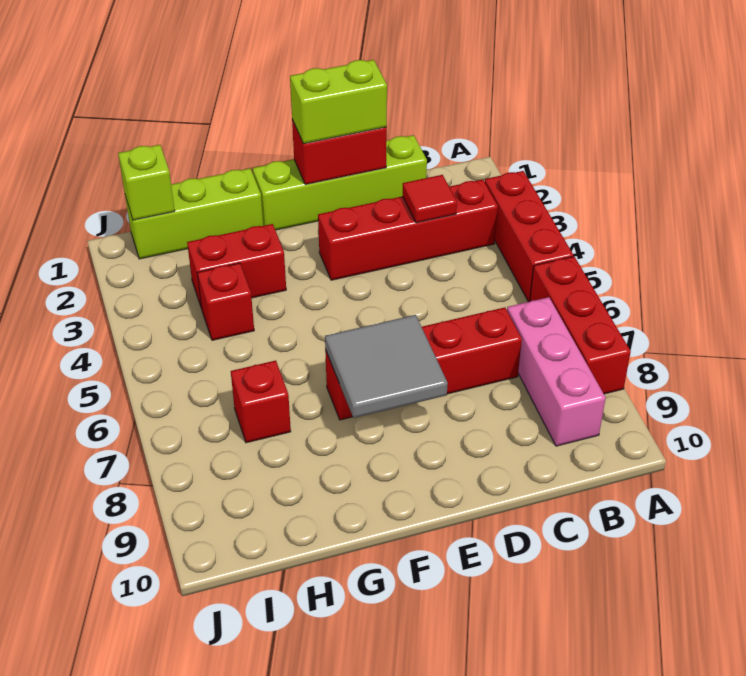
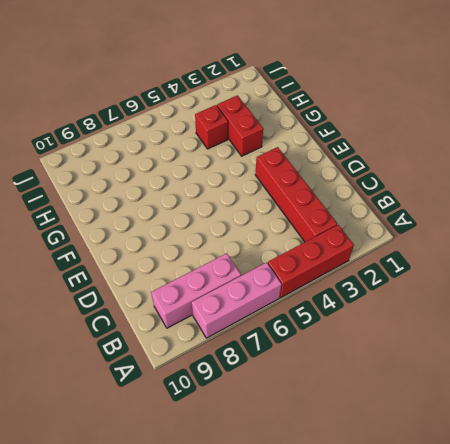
pink 1x3 brick [192,262,282,338] -> red 1x3 brick [530,256,631,394]
none -> lime 1x4 brick [253,135,427,230]
none -> red 1x4 brick [325,307,522,420]
none -> lime 1x3 brick [125,168,263,259]

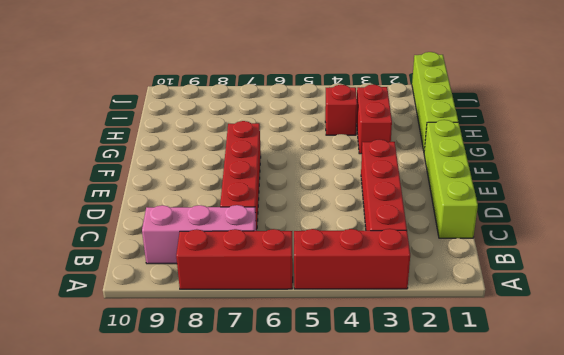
lime 1x4 brick [412,52,458,151] -> lime 1x3 brick [125,168,263,259]
none -> red 1x1 brick [231,361,291,443]
none -> red 1x1 tile [403,175,457,223]
none -> red 1x2 brick [292,120,387,184]

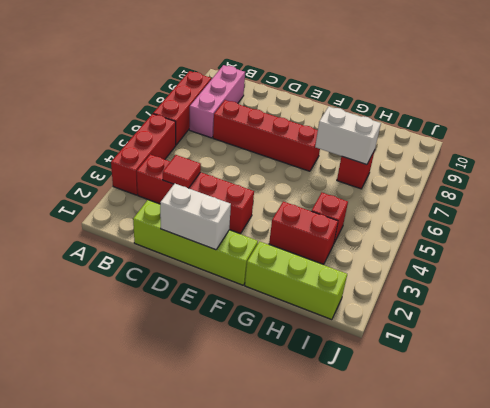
white 1x2 brick [160,184,231,250] -> red 1x2 brick [292,120,387,184]
white 1x2 brick [315,106,381,165] -> none
none -> grey 2x2 tile [325,315,448,418]
none -> lime 1x1 brick [118,145,175,220]
none -> lime 1x2 brick [290,60,387,144]

